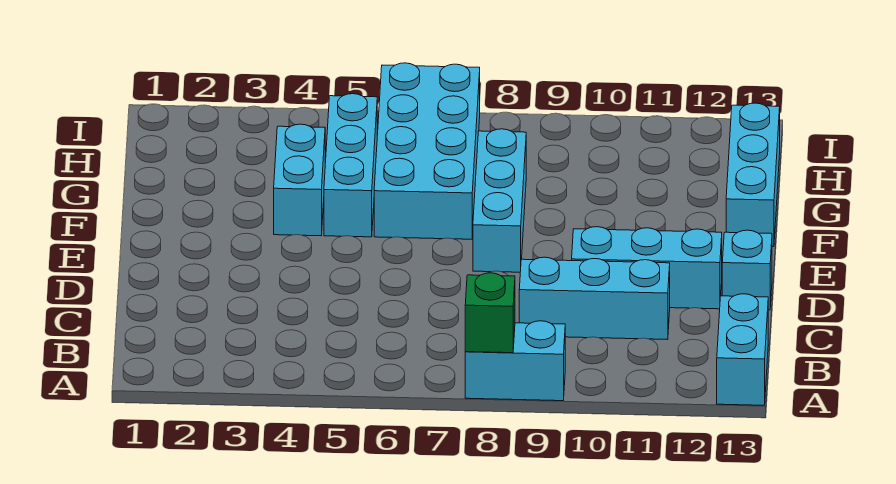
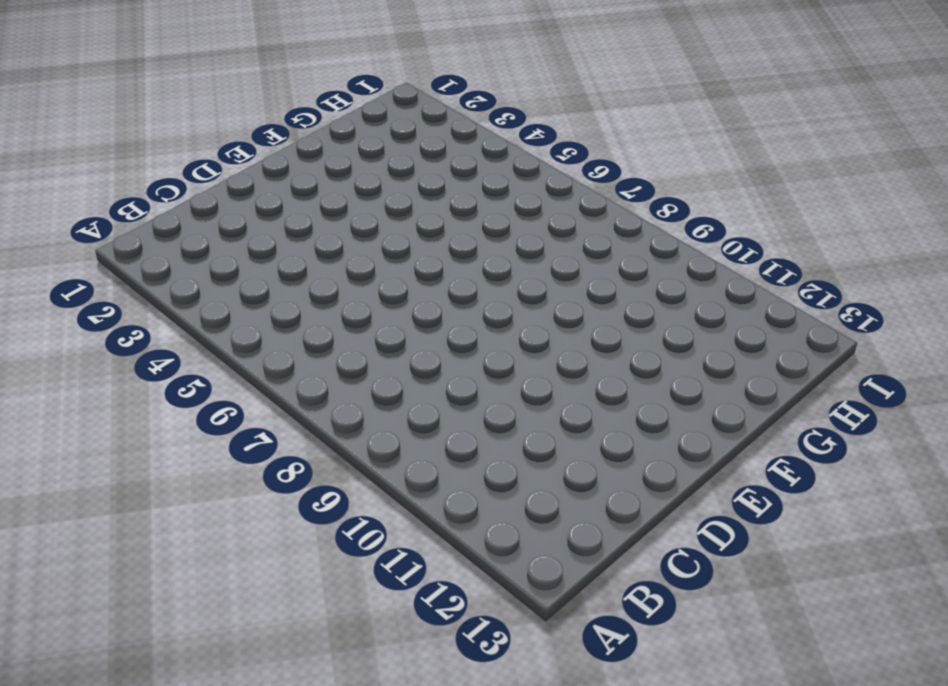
none -> cyan 1x2 brick [465,321,565,401]
none -> cyan 1x2 brick [717,294,768,405]

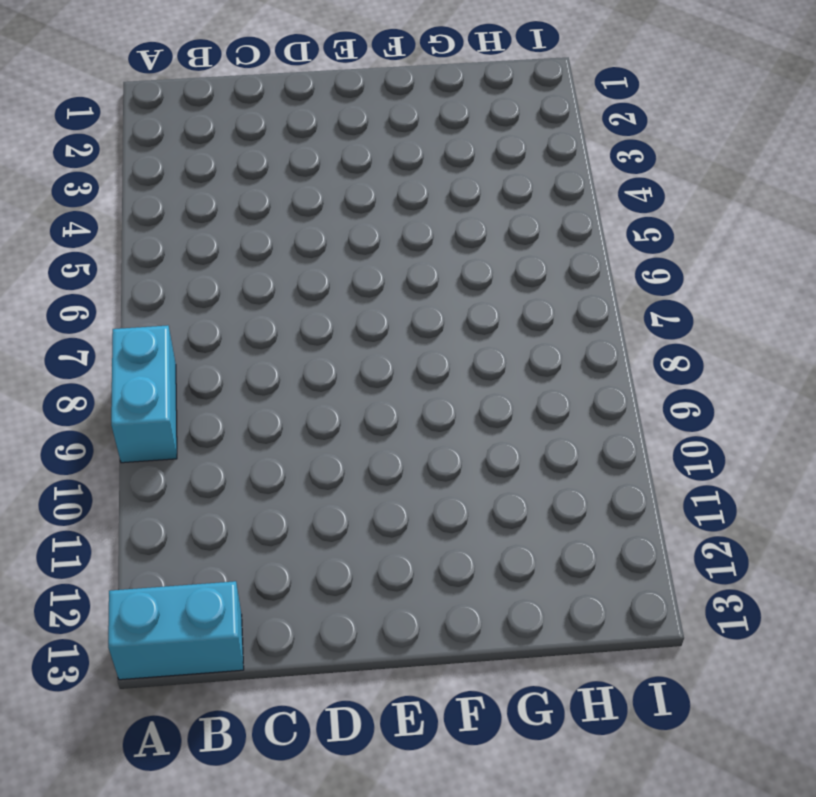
none -> cyan 1x3 brick [519,257,670,340]
none -> cyan 1x3 brick [572,227,722,309]

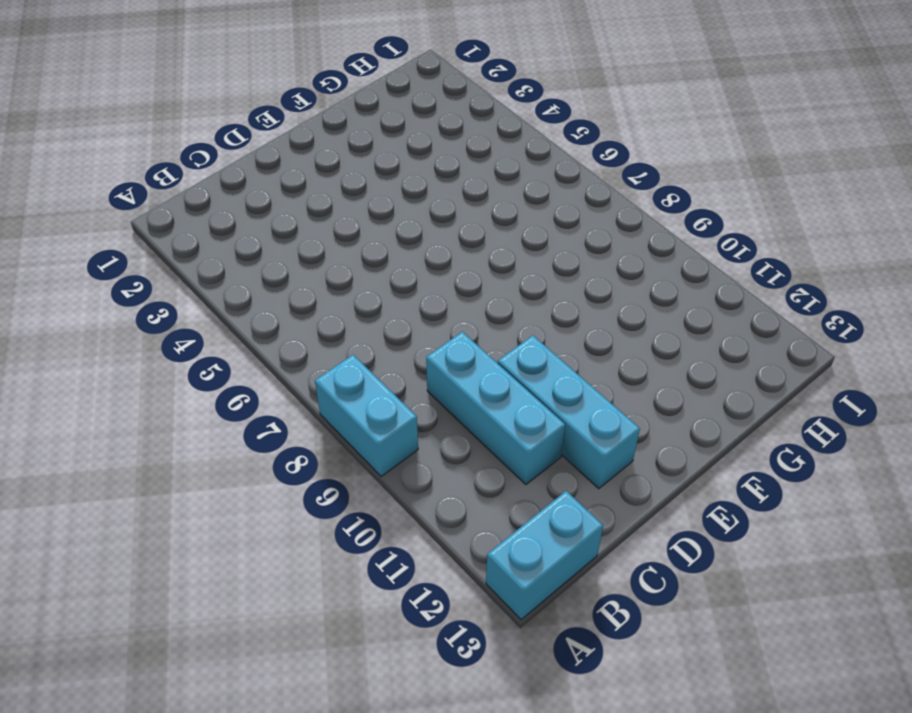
none -> cyan 1x1 brick [722,230,772,310]
none -> cyan 1x3 brick [473,129,526,272]

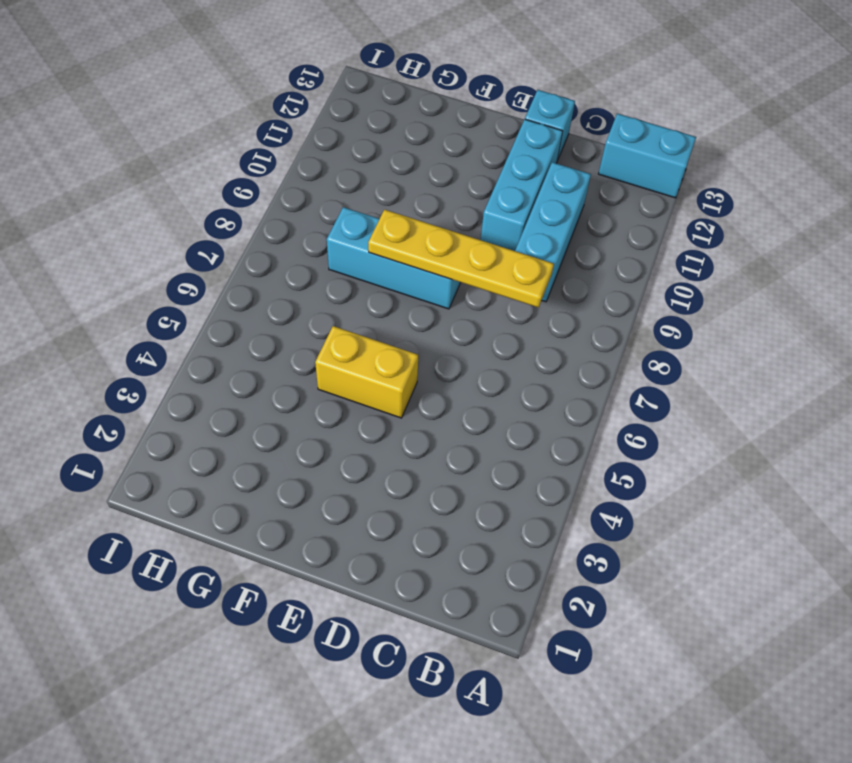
yellow 1x4 plate [368,210,554,307] -> none
yellow 1x2 brick [315,326,418,418] -> cyan 1x3 brick [324,94,377,237]
none -> cyan 1x2 brick [465,321,565,401]
none -> cyan 1x2 brick [274,124,325,236]

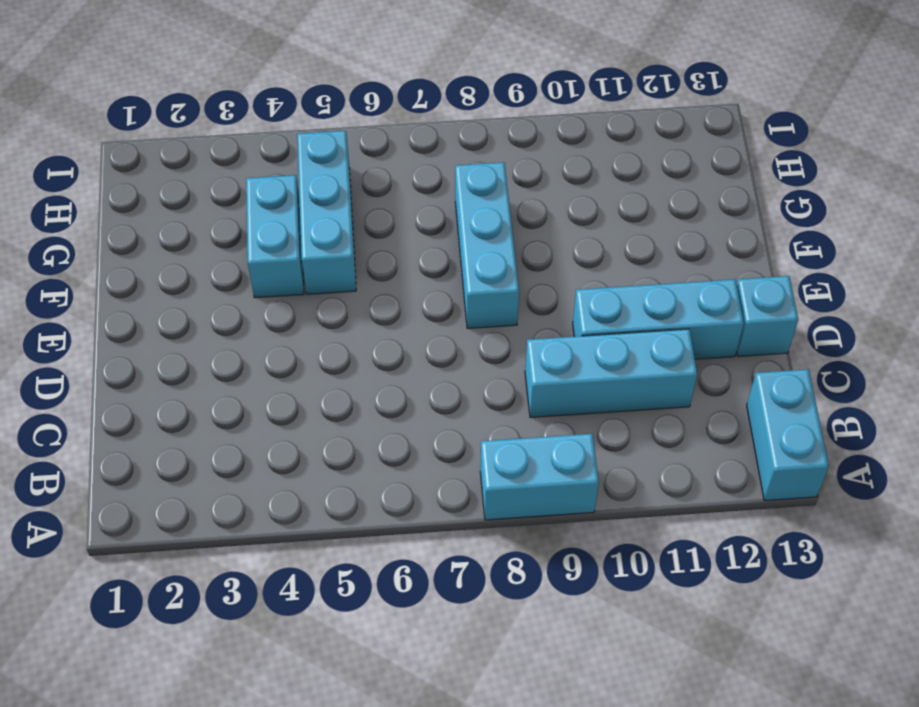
none -> cyan 2x4 brick [374,63,480,239]
none -> cyan 1x3 brick [726,103,780,247]

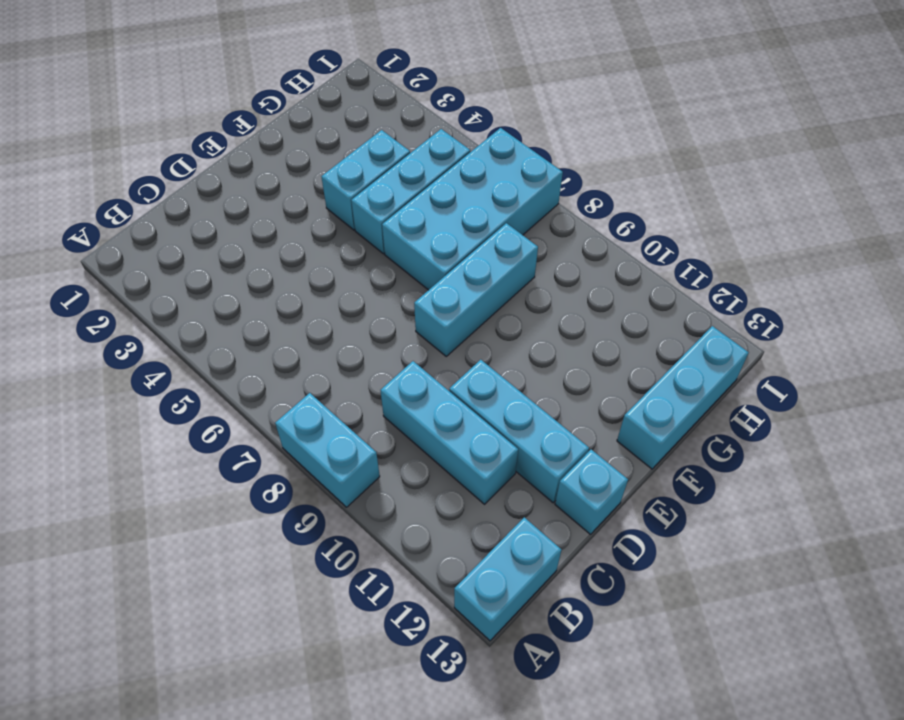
none -> green 1x1 brick [465,273,515,353]

